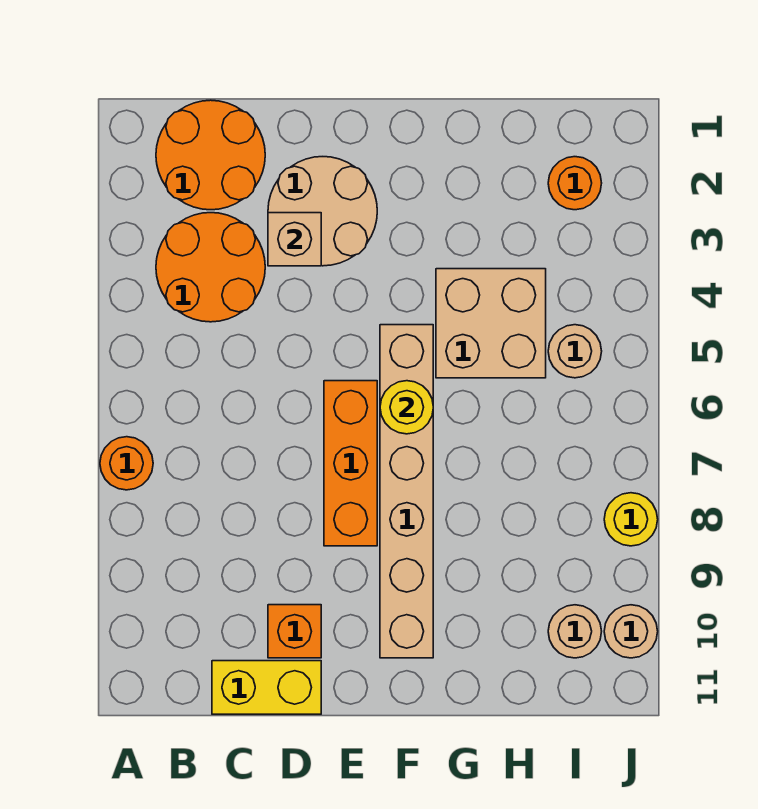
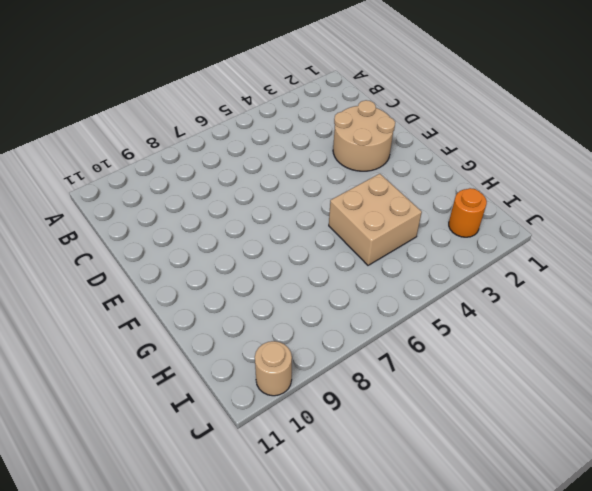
none -> orange 1x1 round brick [100,437,153,490]
none -> orange 2x2 round brick [156,100,265,210]
none -> orange 2x2 round brick [156,213,265,322]

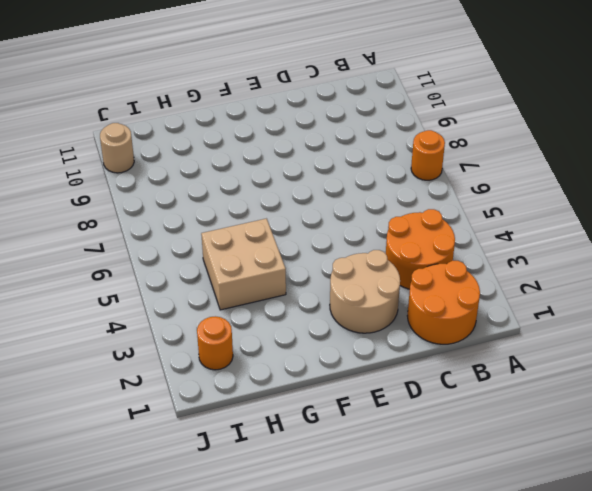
none -> yellow 1x2 brick [212,661,321,714]
none -> orange 1x1 brick [268,605,321,658]
none -> orange 1x3 brick [324,381,377,546]

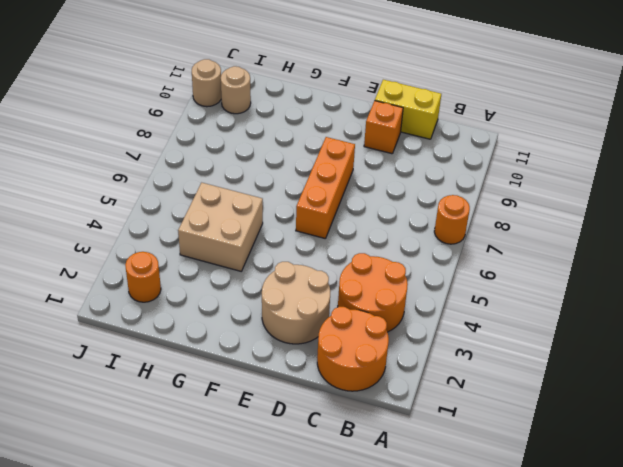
none -> tan 1x6 brick [380,325,433,658]
none -> tan 1x1 round brick [548,325,602,378]
none -> yellow 1x1 round brick [604,493,658,546]

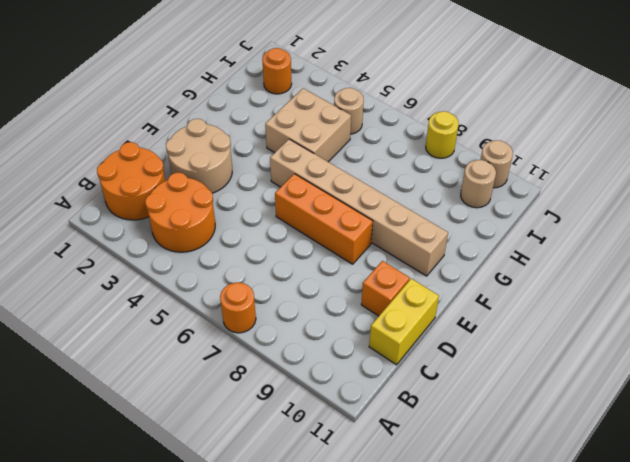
none -> tan 1x1 brick [268,213,321,266]
none -> yellow 1x1 round brick [380,381,433,434]

